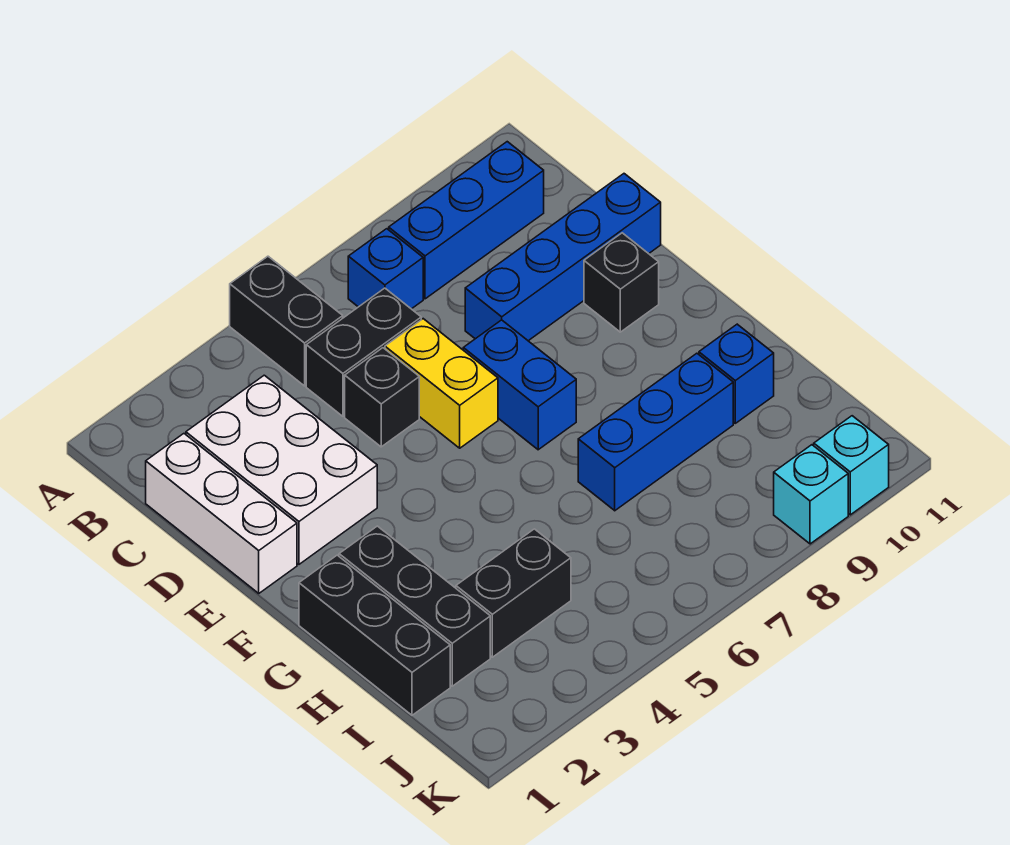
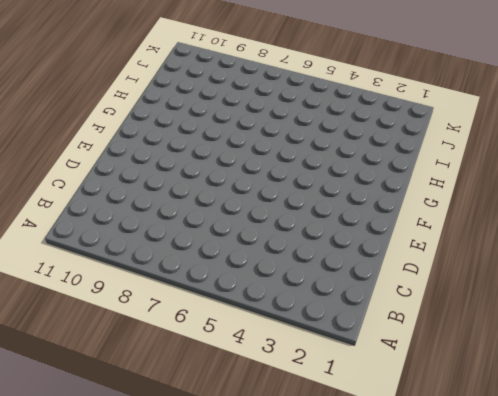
none -> black 1x2 brick [230,256,343,386]
none -> blue 1x1 brick [348,229,423,309]
none -> blue 1x3 brick [389,142,544,299]

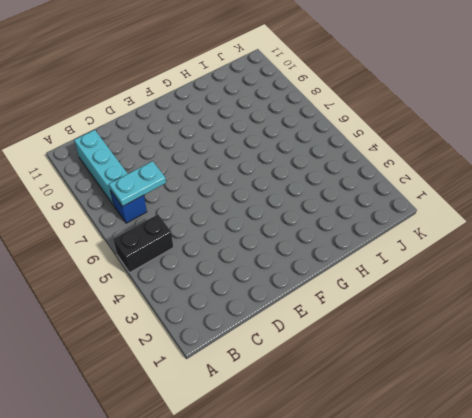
cyan 1x2 plate [109,161,166,207] -> none
cyan 1x3 brick [74,130,128,206] -> blue 1x3 brick [389,142,544,299]
none -> white 1x3 brick [146,434,297,593]
none -> white 2x3 brick [186,375,377,564]
none -> black 1x2 brick [306,288,421,416]

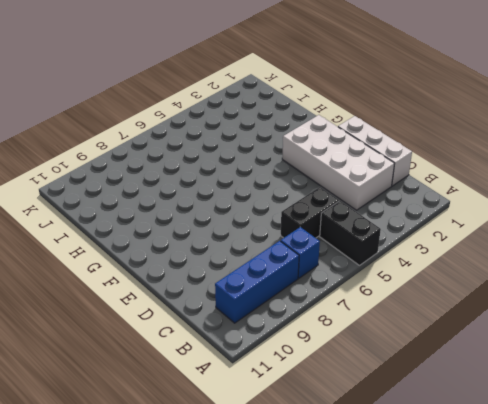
white 2x4 brick [282,115,395,210] -> white 2x3 brick [186,375,377,564]
none -> black 1x1 brick [345,348,419,447]
none -> yellow 1x2 brick [385,319,498,448]
none -> blue 1x4 brick [465,174,661,341]

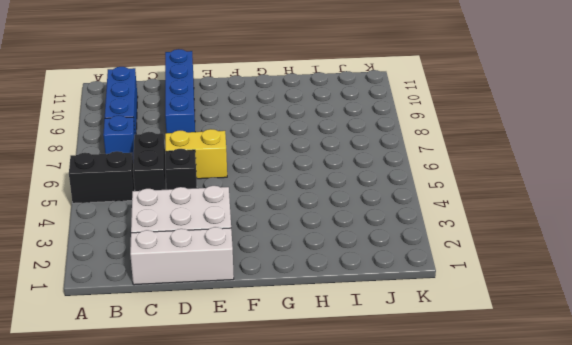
none -> blue 1x2 brick [463,320,576,450]
none -> black 1x1 brick [584,233,659,332]
none -> black 1x3 brick [299,555,450,715]

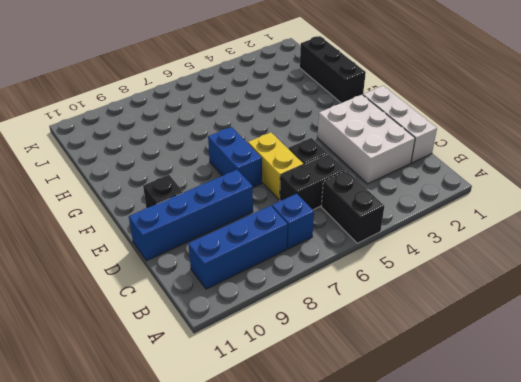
none -> black 1x3 brick [339,526,490,686]
none -> blue 1x3 brick [578,353,733,511]
none -> blue 1x1 brick [699,324,774,423]

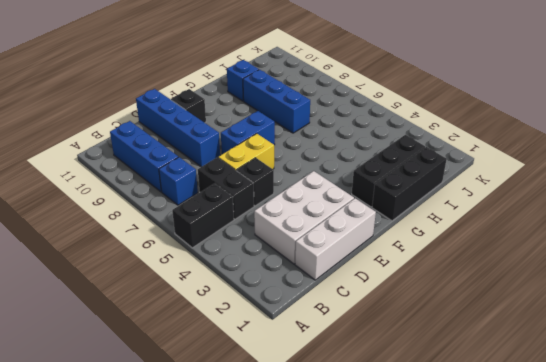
none -> black 1x2 brick [456,529,571,657]
none -> cyan 1x1 brick [774,445,848,544]
none -> cyan 1x1 brick [814,416,889,515]

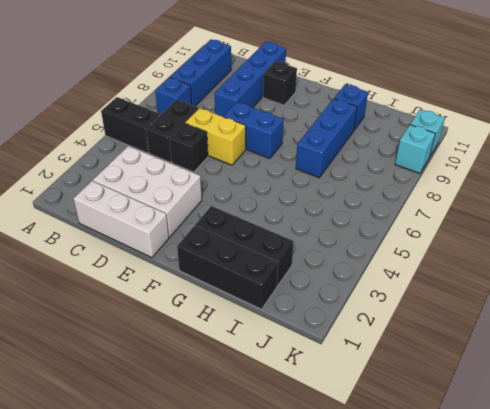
none -> black 1x2 brick [456,529,571,657]

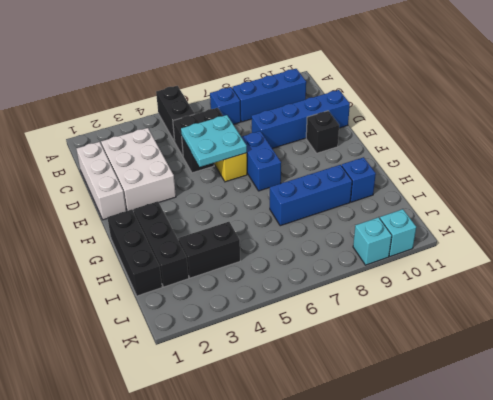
cyan 2x2 plate [181,115,247,167] -> none

